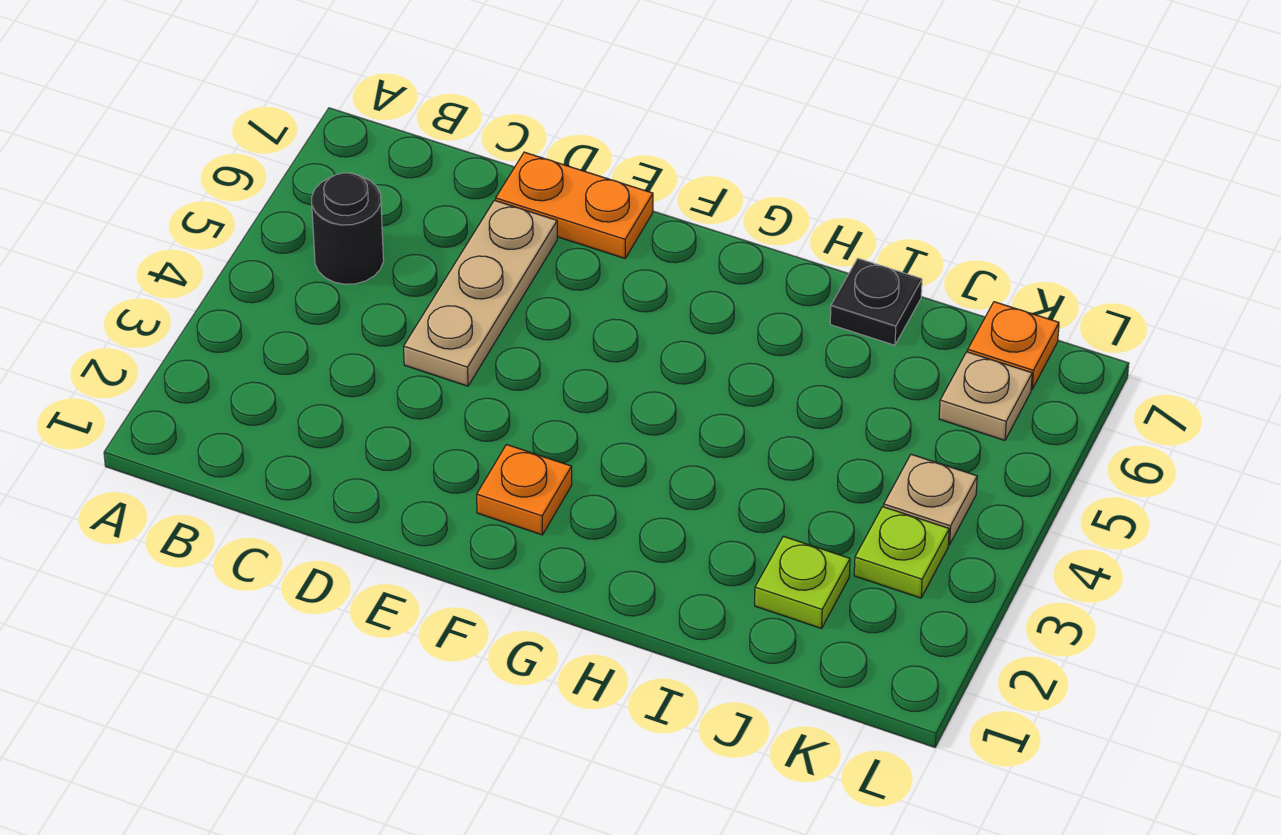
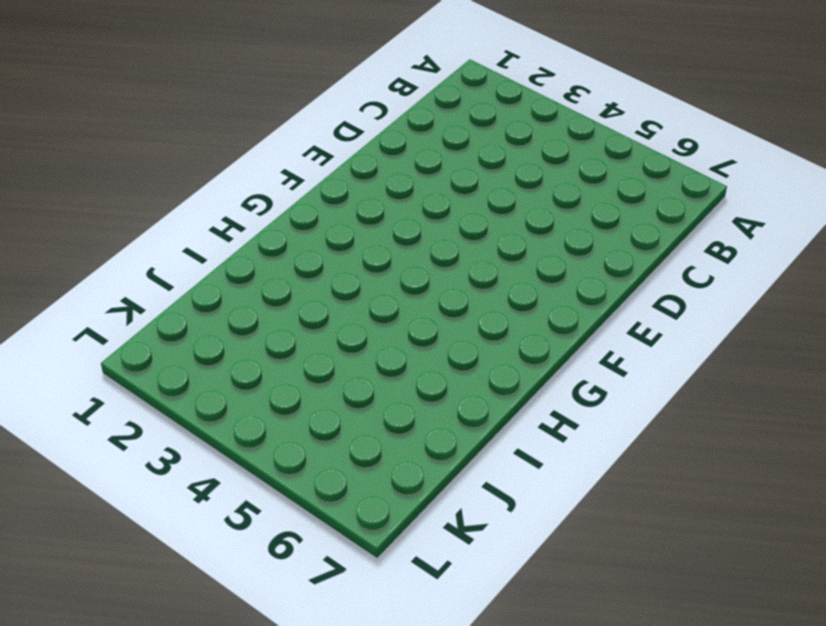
none -> black 1x1 round brick [312,173,384,284]
none -> tan 1x3 plate [404,200,557,386]

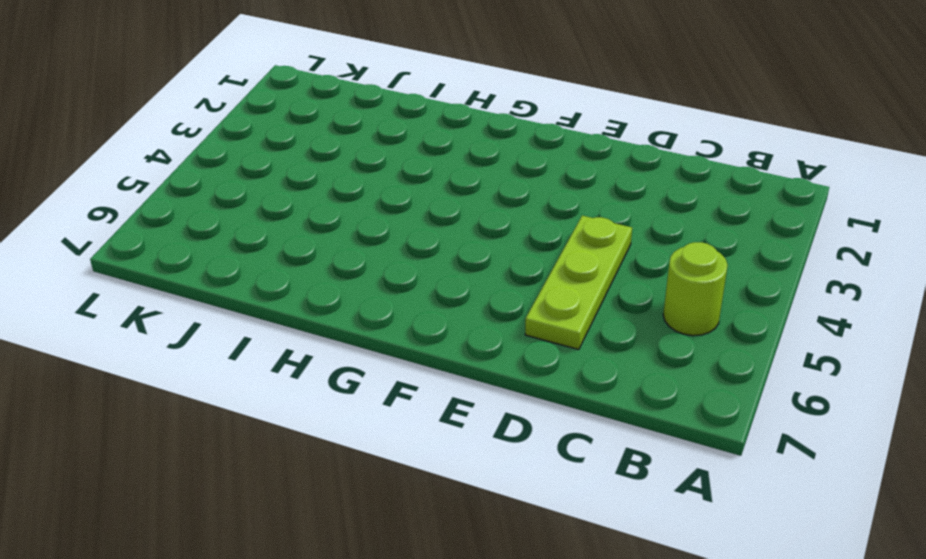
lime 1x1 round brick [663,242,728,336] -> black 1x1 round brick [312,173,384,284]
lime 1x3 plate [525,216,632,350] -> tan 1x3 plate [404,200,557,386]
none -> orange 1x2 plate [496,152,653,258]
none -> orange 1x1 plate [477,445,572,535]

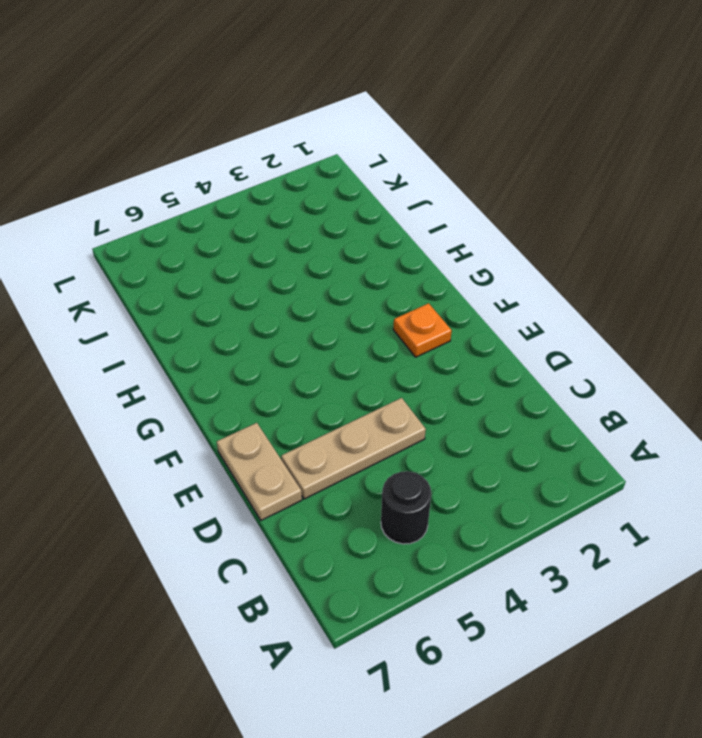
tan 1x2 plate [217,423,302,520] -> orange 1x2 plate [496,152,653,258]
none -> black 1x1 plate [830,259,922,345]
none -> lime 1x1 plate [755,536,850,628]

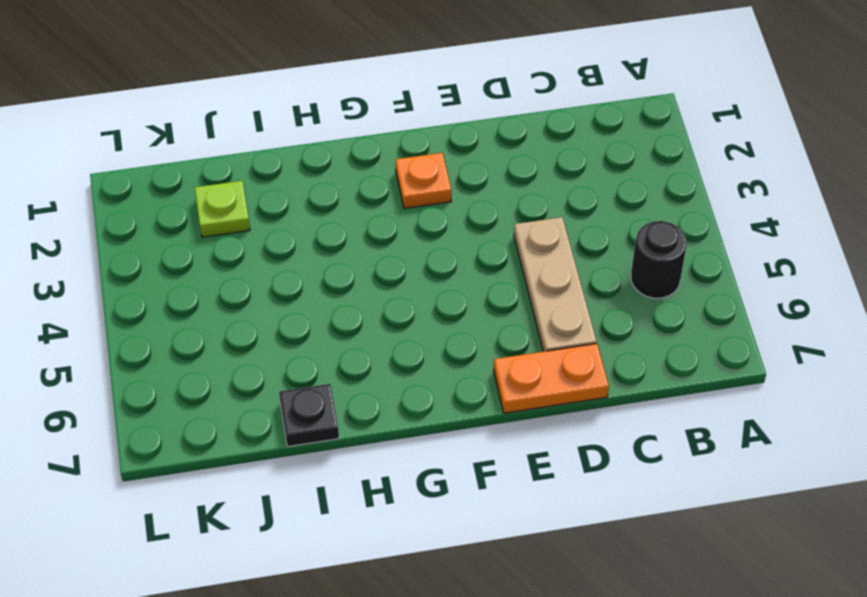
none -> lime 1x1 plate [854,507,949,598]
none -> tan 1x1 plate [884,454,977,545]

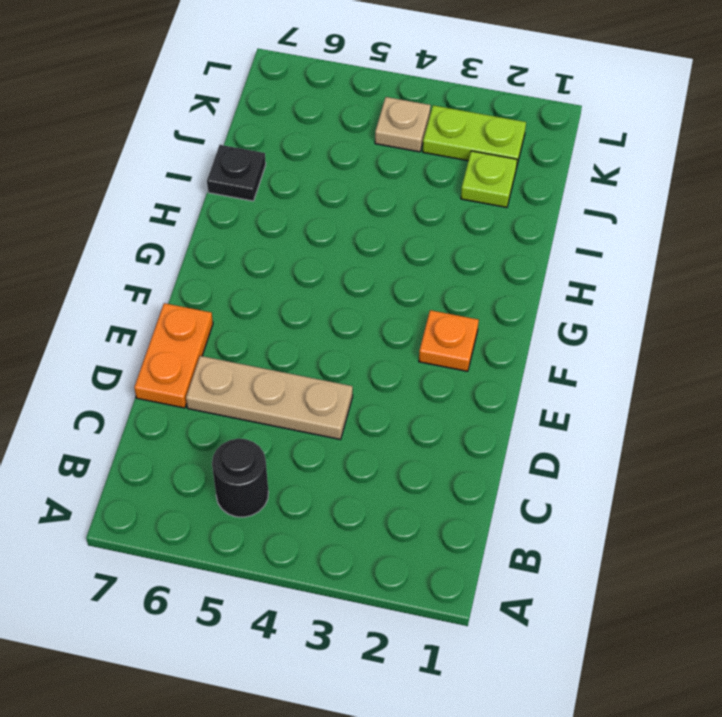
lime 1x2 plate [423,105,526,169] -> lime 1x1 plate [854,507,949,598]
none -> tan 1x1 plate [939,352,1032,440]
none -> orange 1x1 plate [968,302,1059,389]

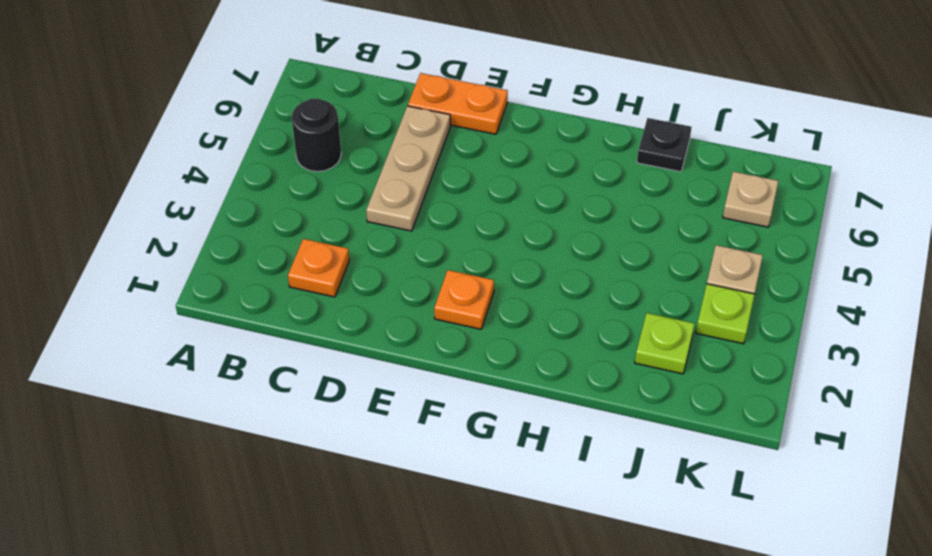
orange 1x1 plate [288,239,349,297] -> orange 1x1 plate moved to [968,302,1059,389]

